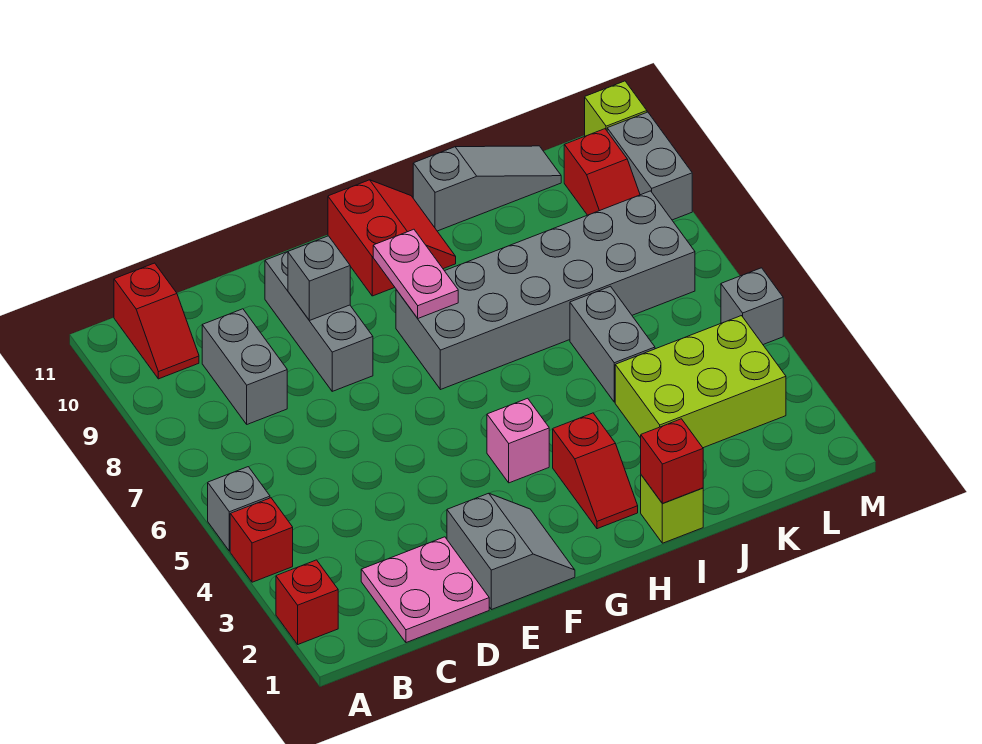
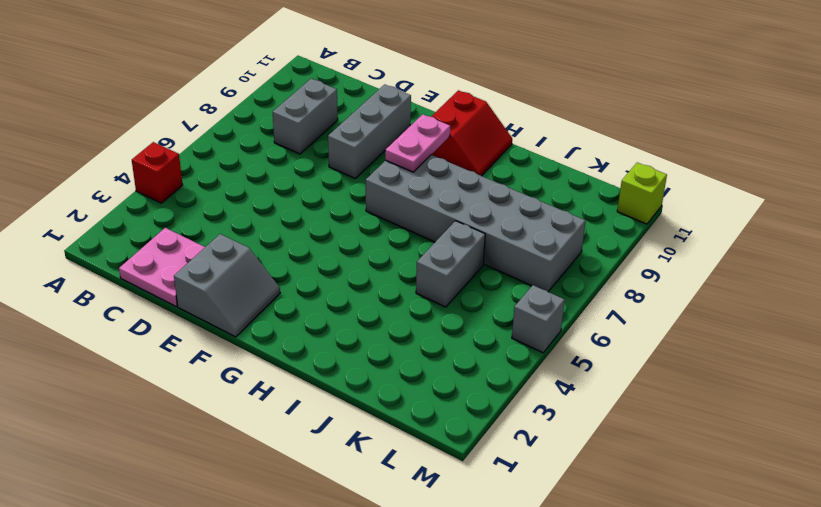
none -> red 1x1 brick [276,560,338,644]
none -> grey 1x1 brick [208,467,270,551]
none -> red 1x2 slope [114,263,199,379]

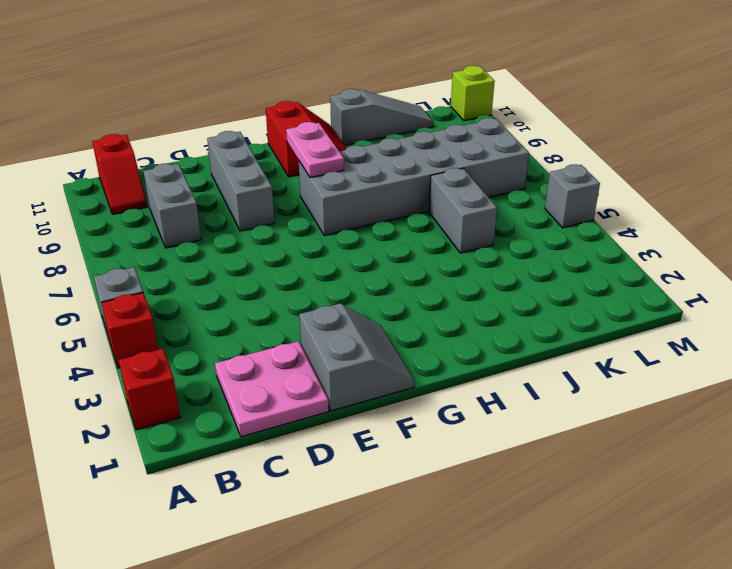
none -> pink 1x1 brick [487,398,549,483]
none -> red 1x2 slope [553,413,638,529]
none -> lime 1x1 brick [641,475,703,543]

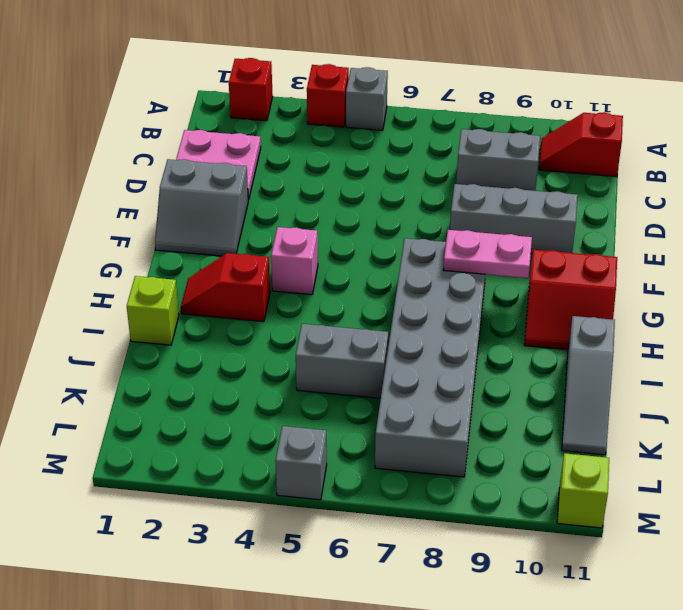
none -> lime 2x3 brick [615,316,786,448]
none -> red 1x2 slope [564,129,640,215]
none -> grey 1x2 brick [607,112,692,220]

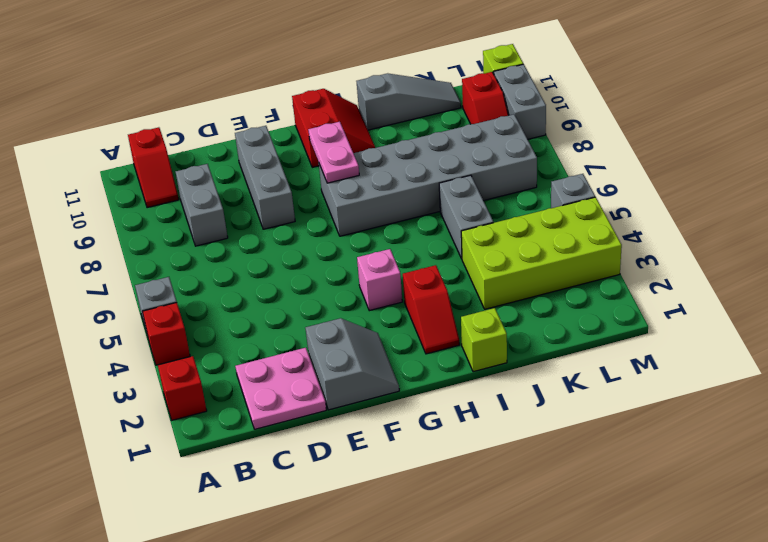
lime 2x4 brick [461,197,622,309] -> lime 2x3 brick [615,316,786,448]
none -> grey 1x1 brick [288,236,350,321]
none -> red 1x1 brick [641,419,703,503]

